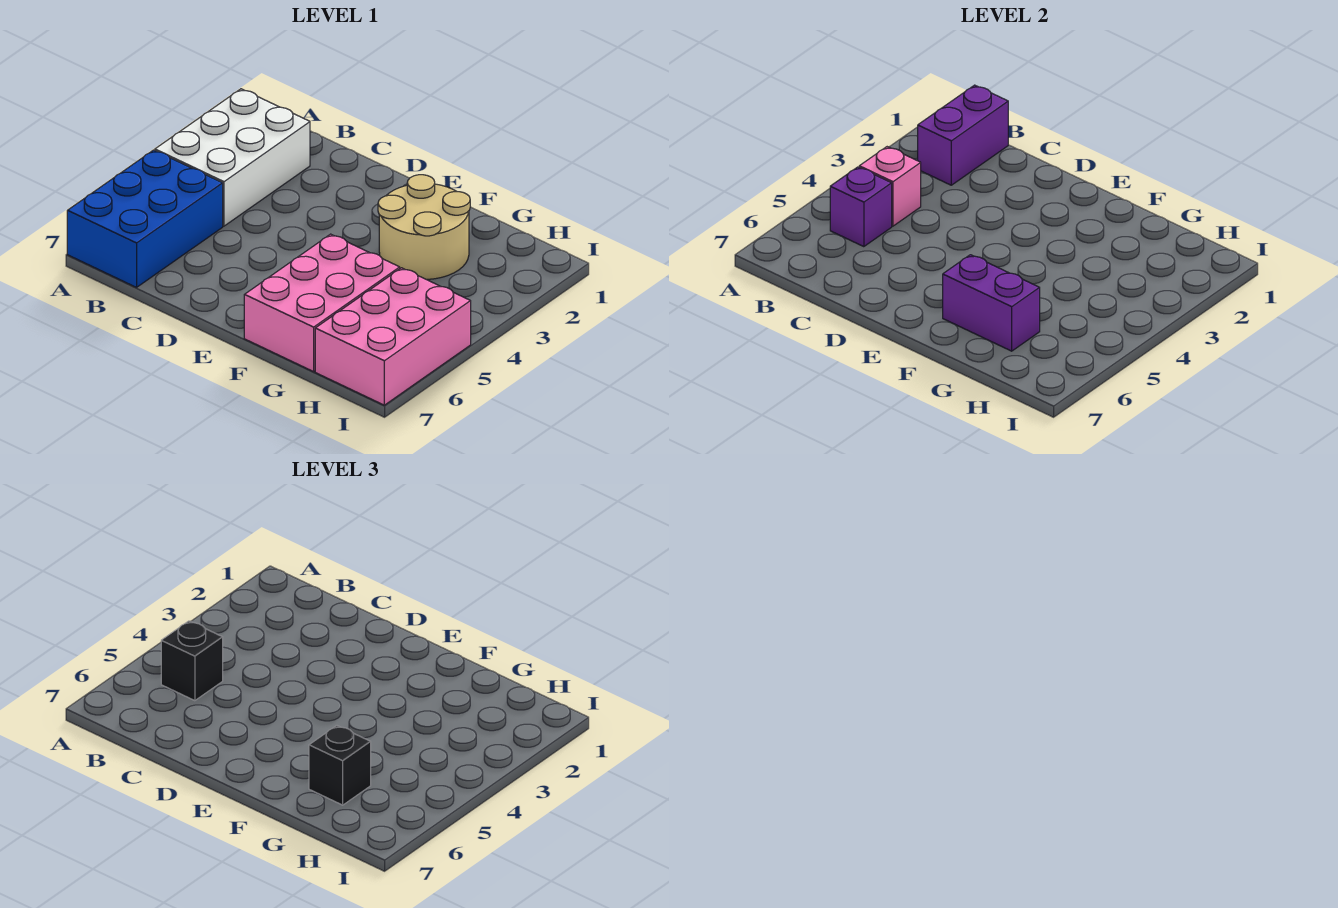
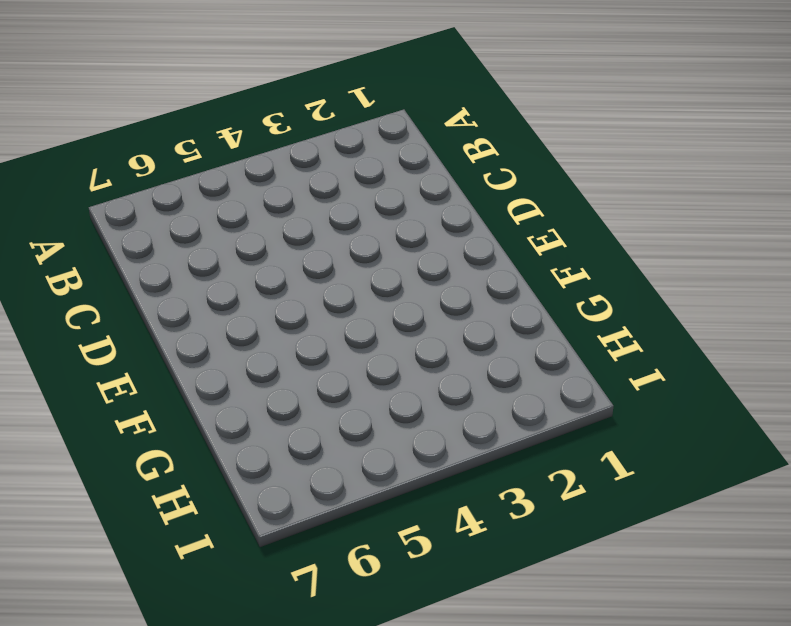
none -> white 2x3 brick [155,89,310,226]
none -> blue 2x3 brick [67,150,223,287]

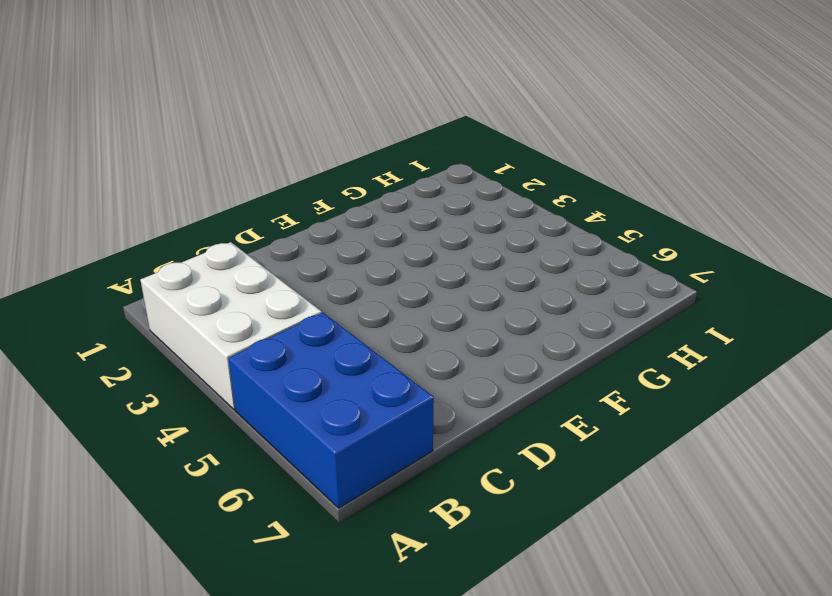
none -> tan 2x2 round brick [378,175,470,279]
none -> pink 2x3 brick [244,234,400,372]

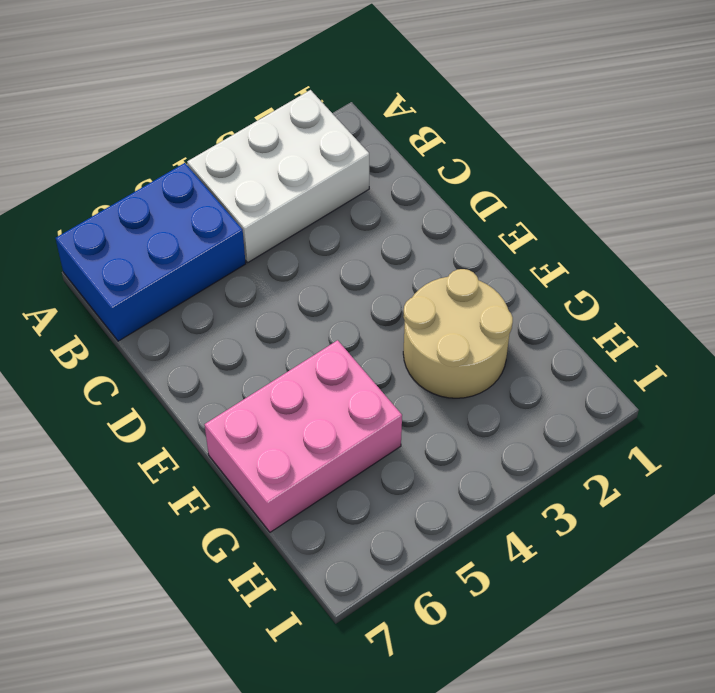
none -> pink 2x3 brick [315,268,471,405]
none -> purple 1x2 brick [918,85,1008,185]

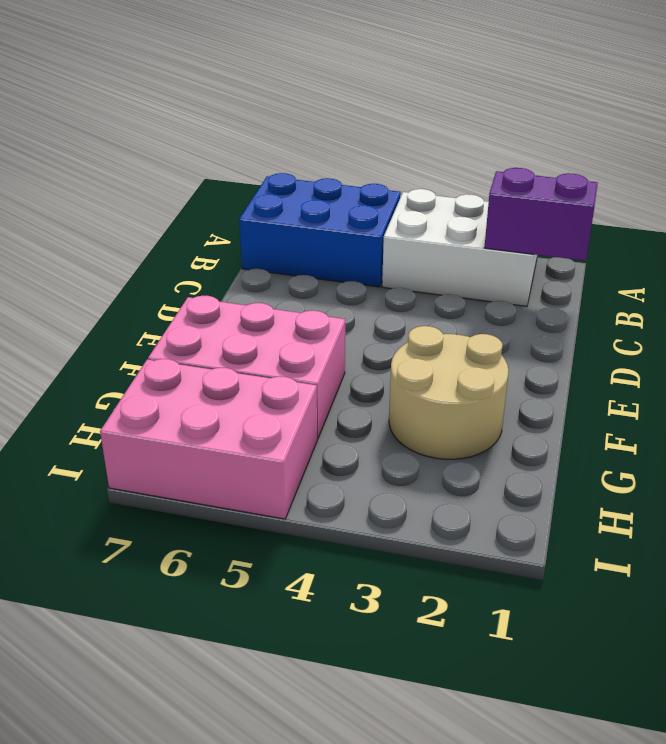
none -> pink 1x1 brick [859,147,921,226]
none -> purple 1x1 brick [830,167,892,247]

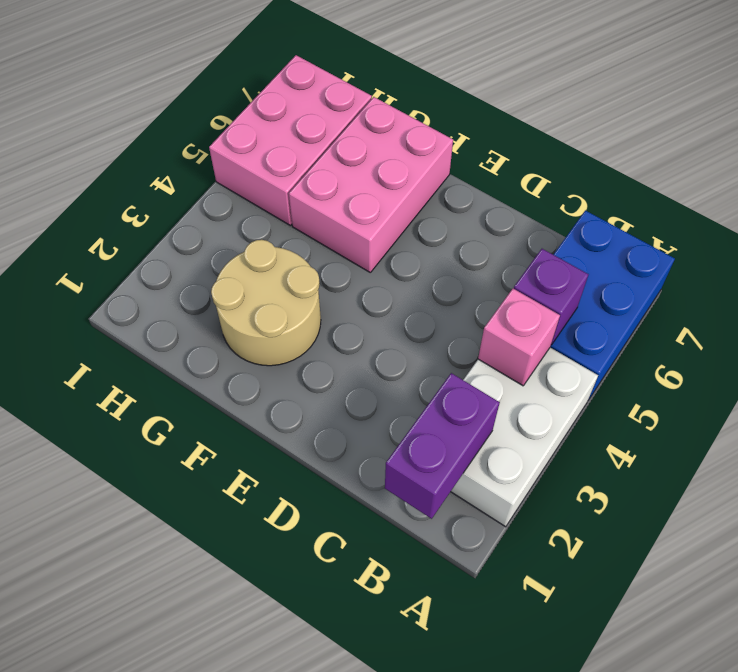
none -> purple 1x2 brick [943,255,1040,351]
none -> black 1x1 brick [161,621,223,701]

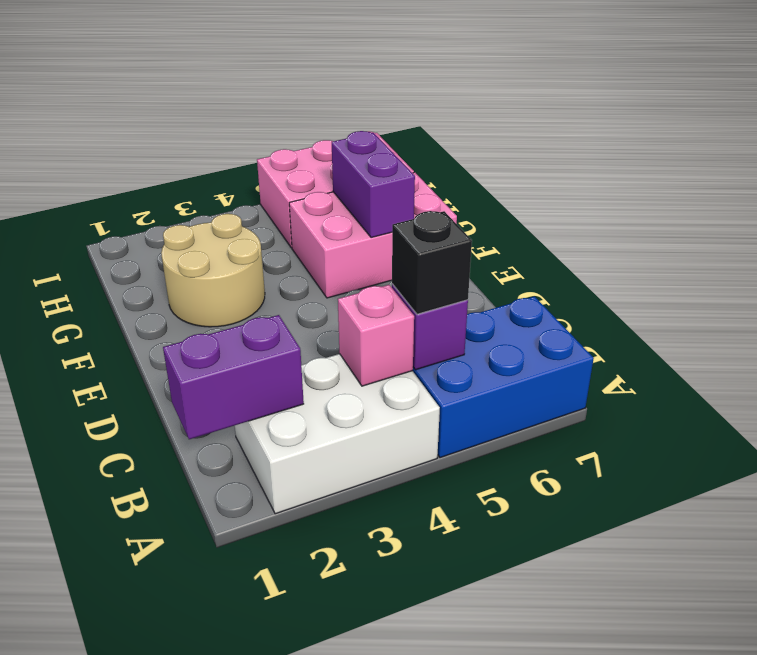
none -> black 1x1 brick [309,726,371,805]

